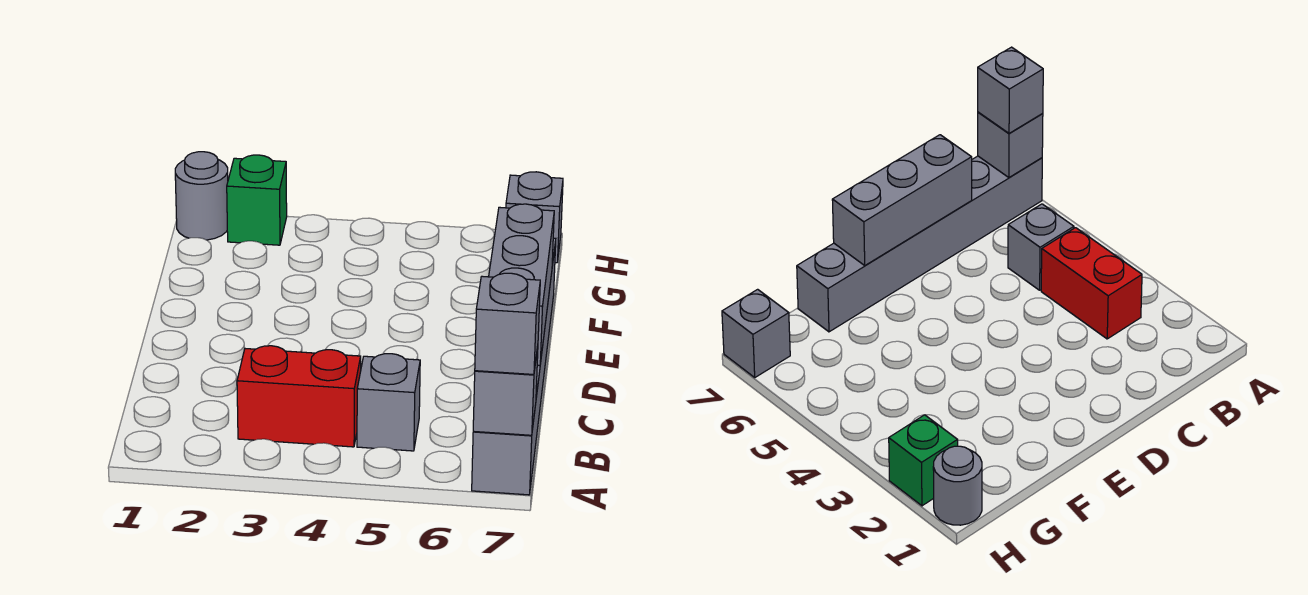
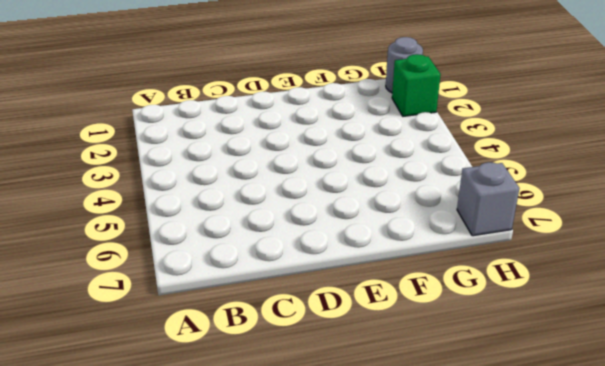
none -> grey 1x6 brick [472,238,556,495]
none -> red 1x2 brick [237,346,361,447]

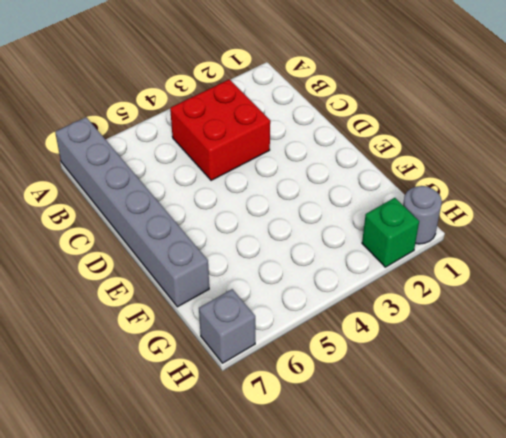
red 2x2 brick [170,79,270,180] -> red 1x2 brick [237,346,361,447]
none -> grey 1x1 brick [357,354,420,451]
none -> grey 1x1 brick [473,346,538,435]

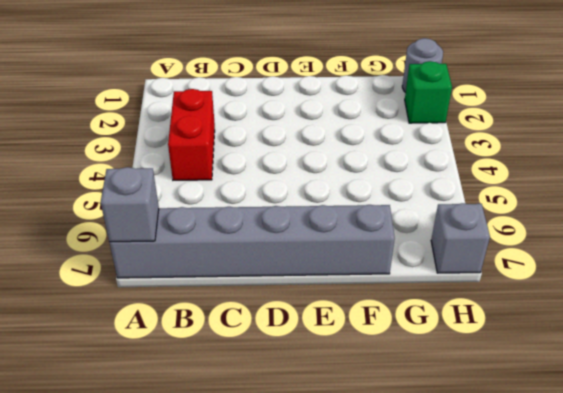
none -> grey 1x1 brick [357,354,420,451]
none -> grey 1x3 brick [489,204,554,366]

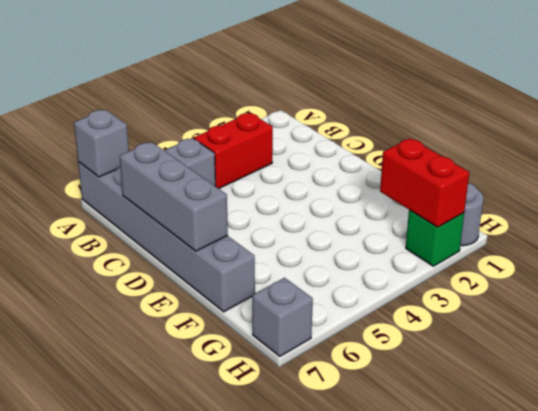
red 1x2 brick [380,138,469,227] -> none
none -> grey 1x1 brick [475,273,540,375]

